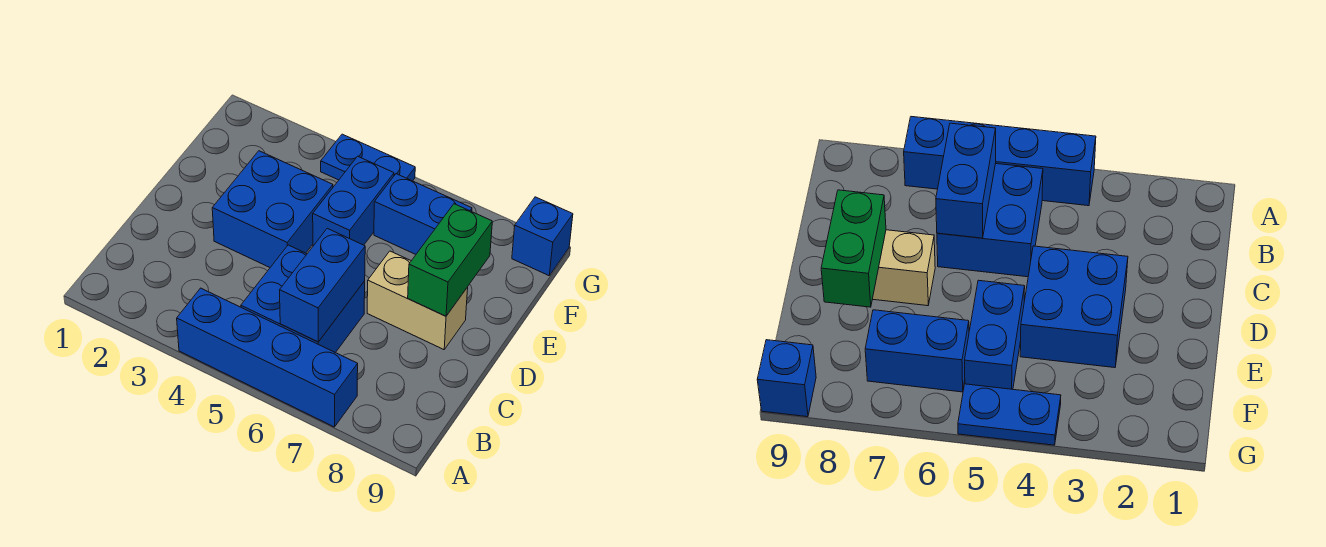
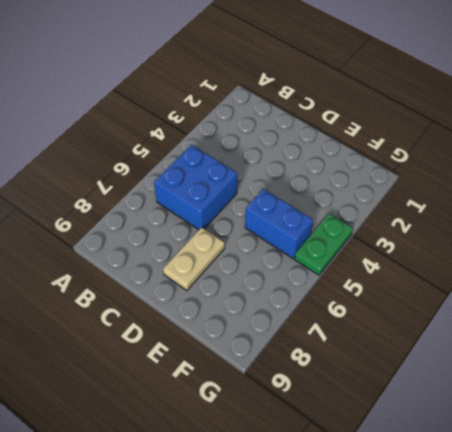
tan 1x2 plate [163,227,225,291] -> tan 1x2 brick [367,251,468,350]
green 1x2 plate [295,213,353,275] -> blue 1x2 plate [321,134,415,181]
none -> blue 1x4 brick [177,288,358,427]
none -> blue 2x2 brick [212,151,333,267]

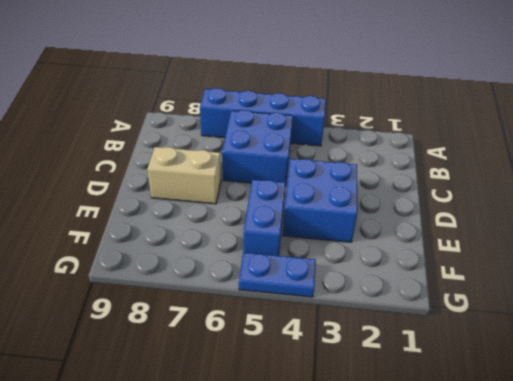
none -> blue 1x2 brick [374,174,472,254]
none -> blue 1x1 brick [512,197,573,276]

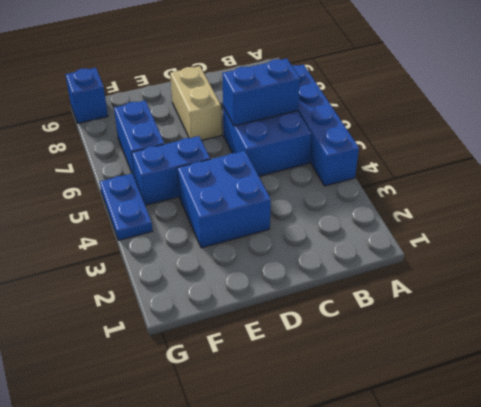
none -> green 1x2 brick [408,204,492,316]

